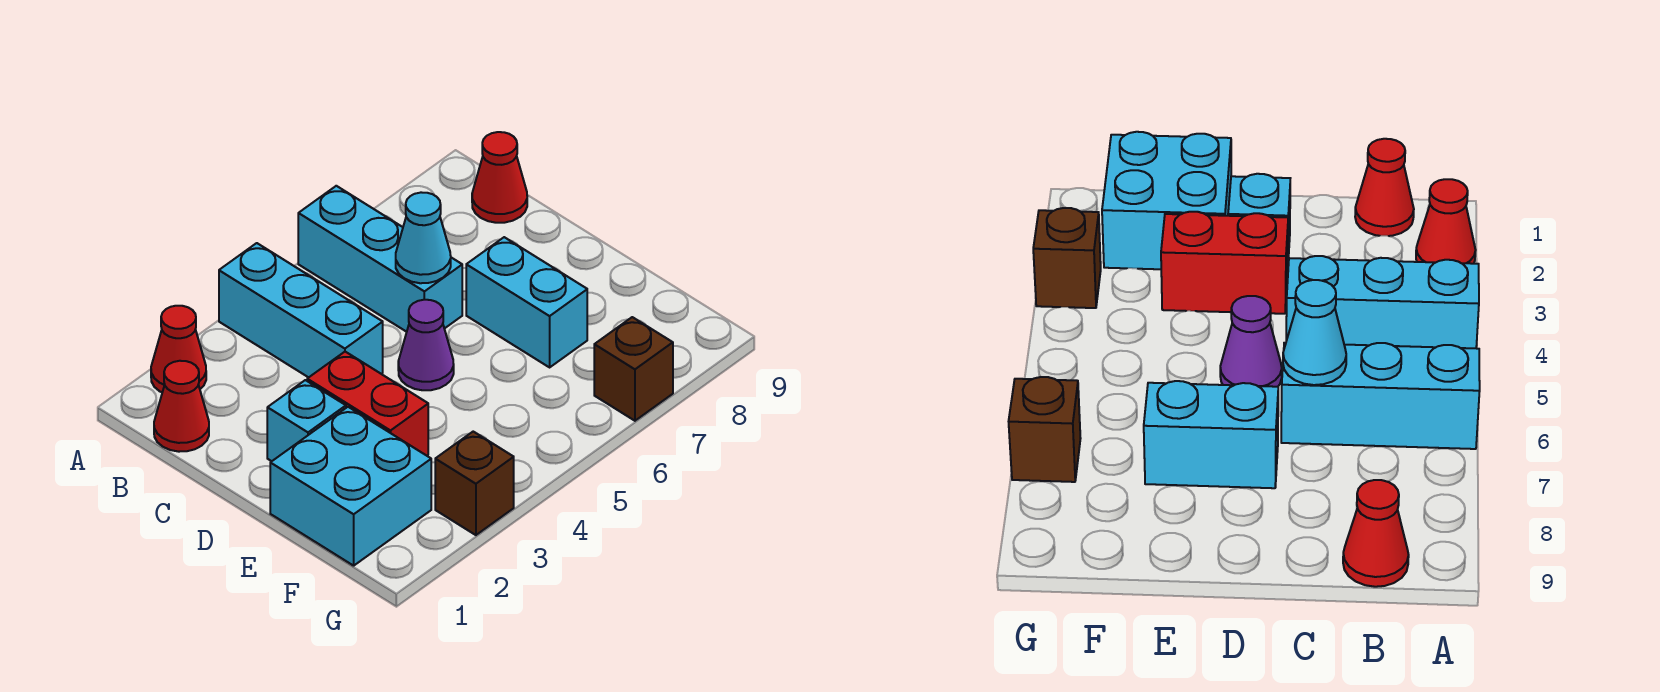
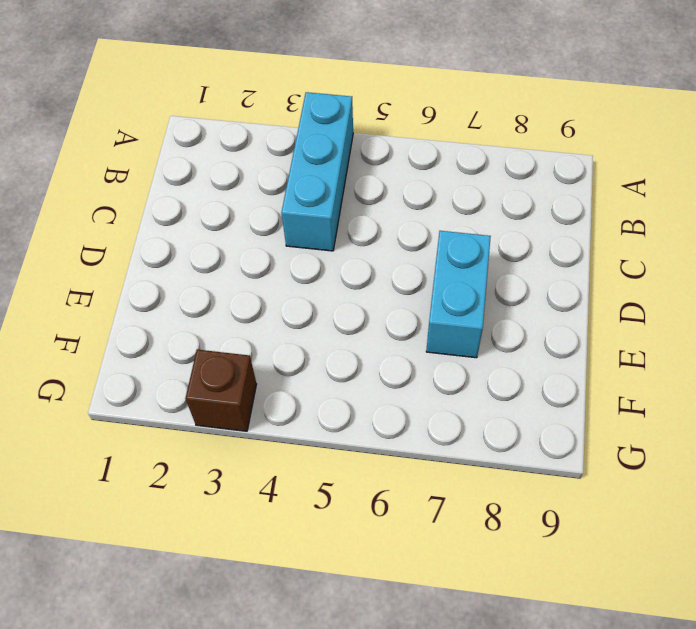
none -> red 1x1 cone [151,306,206,392]
none -> cyan 1x3 brick [298,186,462,332]
none -> red 1x1 cone [154,361,209,452]

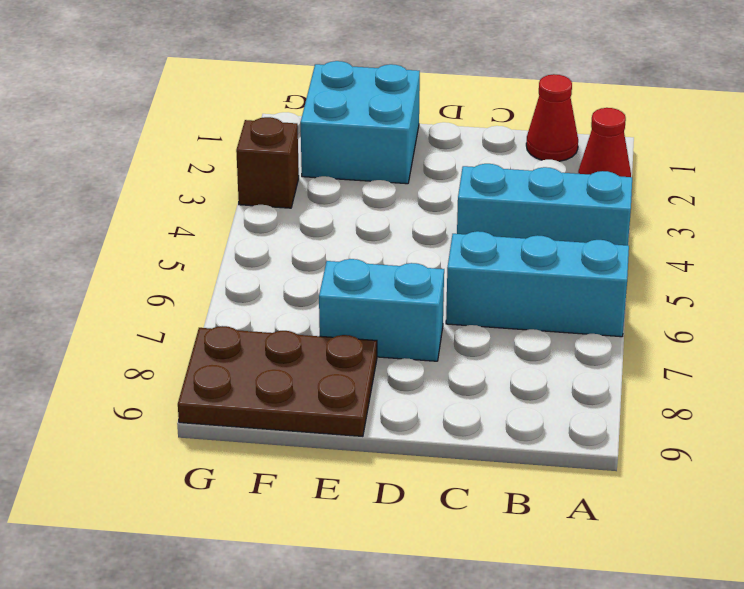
brown 2x3 plate [178,326,377,436] -> none
none -> red 1x1 cone [472,132,527,223]
none -> cyan 1x1 brick [267,380,346,461]
none -> red 1x2 brick [307,352,428,456]

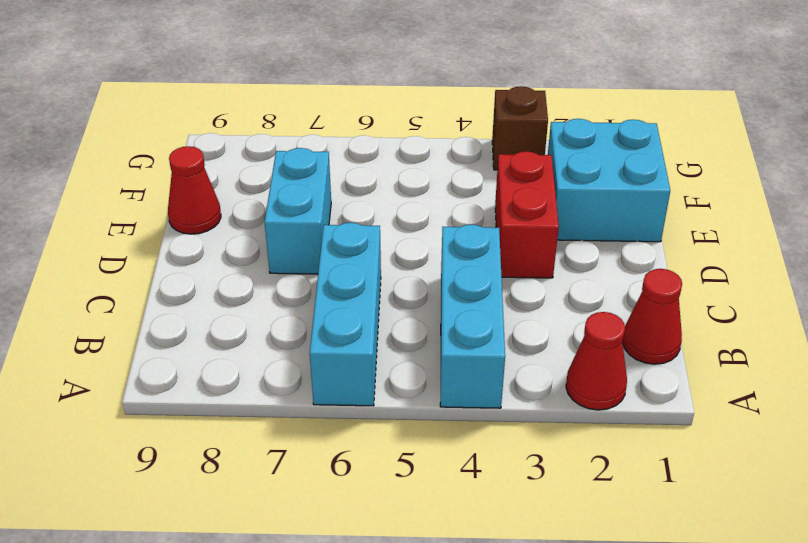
red 1x1 cone [168,146,221,234] -> red 1x1 cone moved to [472,132,527,223]
none -> cyan 1x1 brick [267,380,346,461]
none -> purple 1x1 cone [398,300,454,390]
none -> brown 1x1 brick [594,317,673,421]

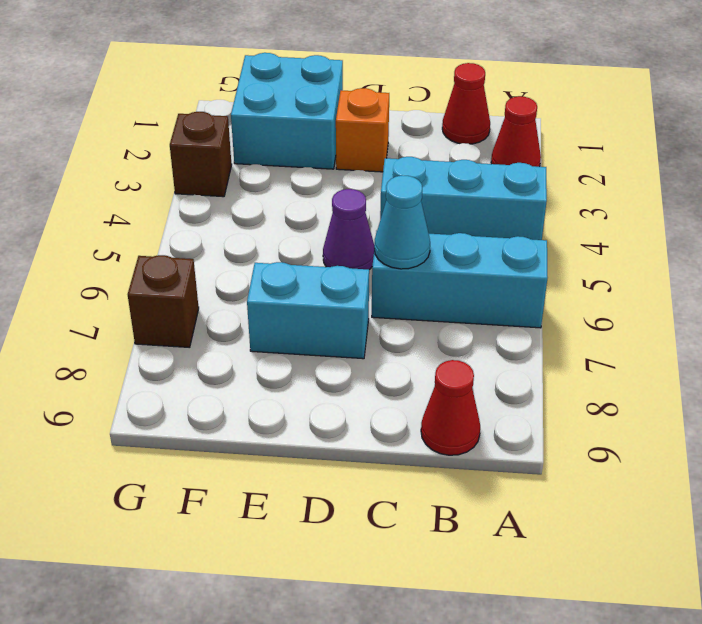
orange 1x1 brick [336,88,389,172] -> cyan 1x1 brick [267,380,346,461]
none -> red 1x2 brick [307,352,428,456]

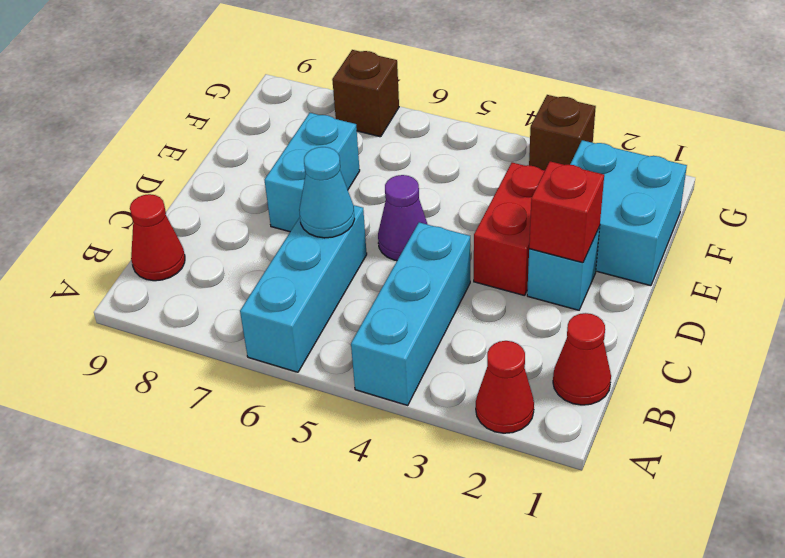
red 1x1 brick [529,161,604,263] -> none

